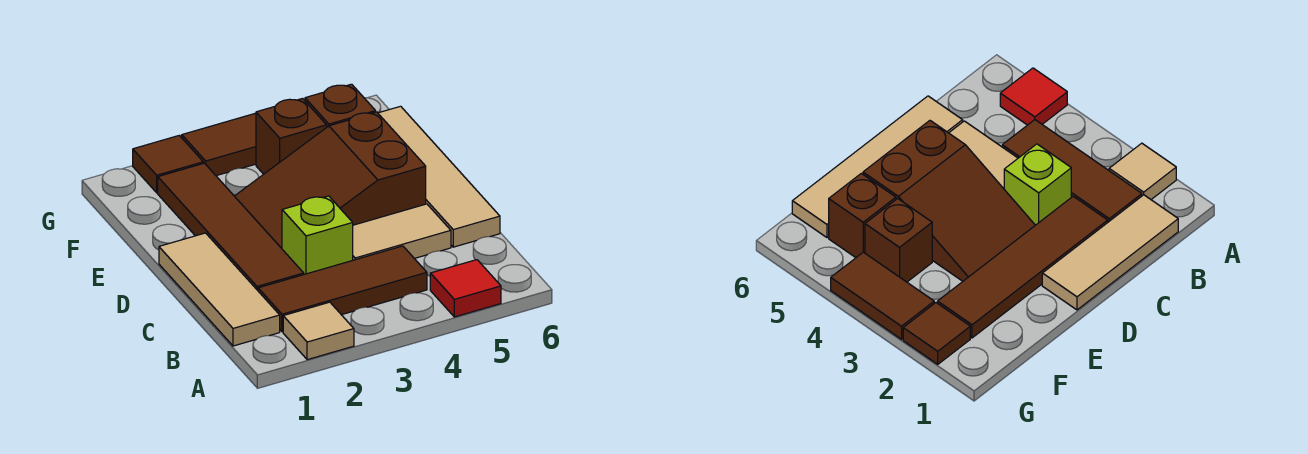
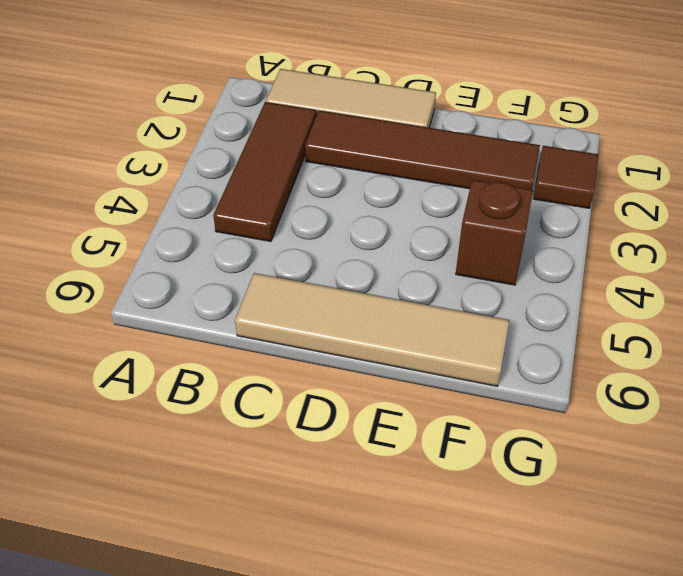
none -> tan 1x1 tile [283,302,354,360]
none -> red 1x1 tile [430,260,501,317]
none -> lime 1x1 brick [282,196,353,274]

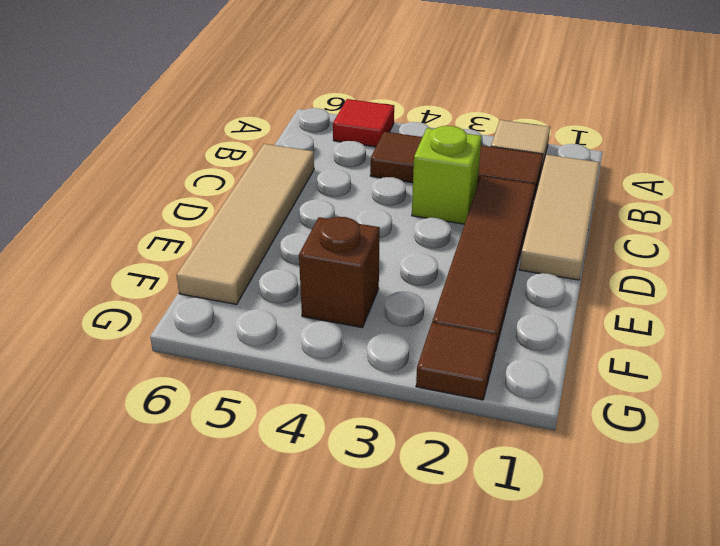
none -> tan 1x2 tile [353,204,451,260]
none -> brown 2x3 slope [235,112,426,248]
none -> brown 1x1 brick [305,84,376,127]

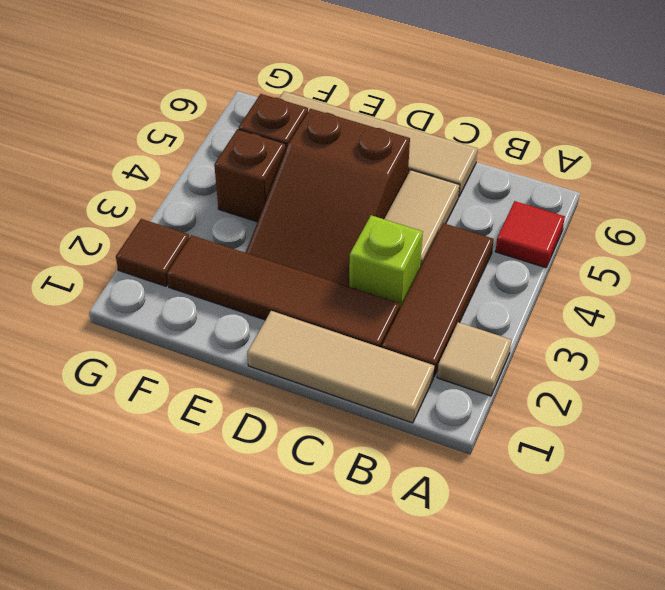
none -> brown 1x2 tile [182,113,256,176]

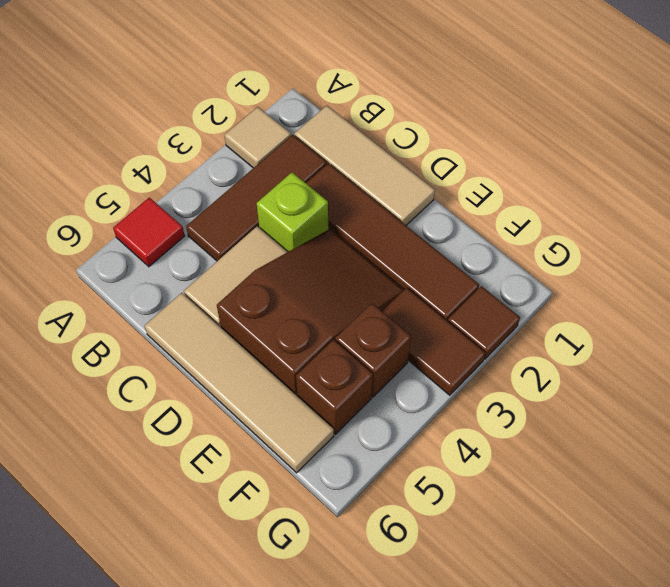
brown 1x2 tile [382,288,485,395] -> brown 1x2 tile turned to [182,113,256,176]

